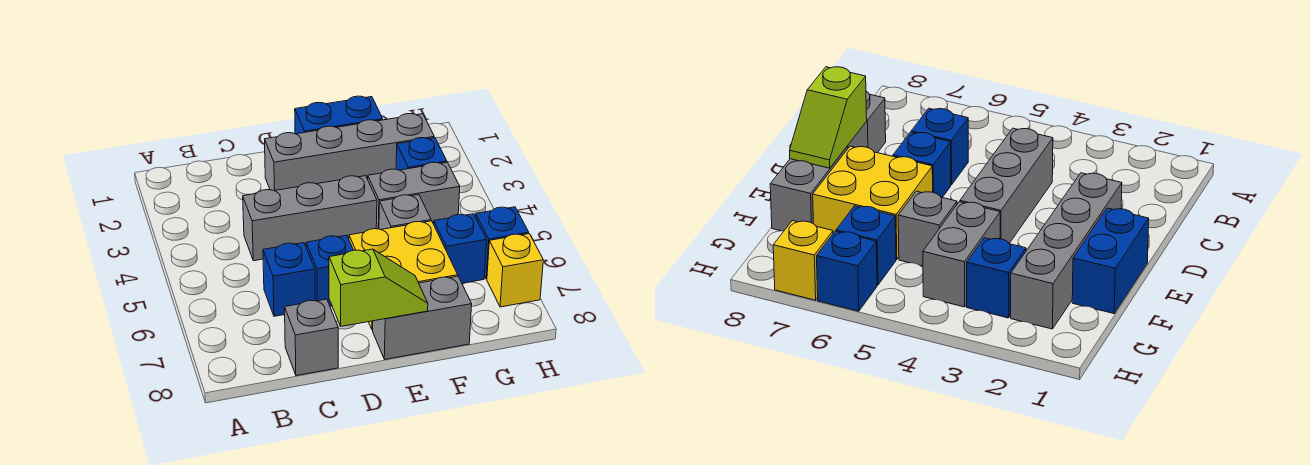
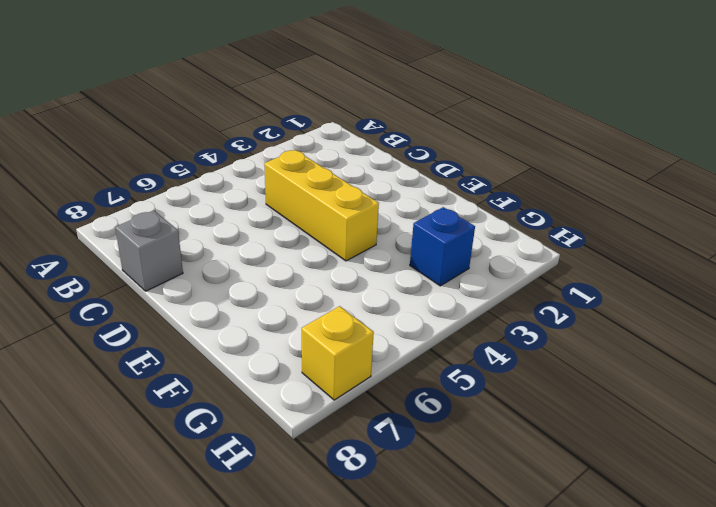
yellow 1x3 brick [264,150,379,261] -> grey 1x3 brick [243,176,377,261]
none -> blue 1x1 brick [263,243,315,316]
none -> grey 1x4 brick [265,114,434,191]
none -> blue 1x1 brick [306,235,353,307]

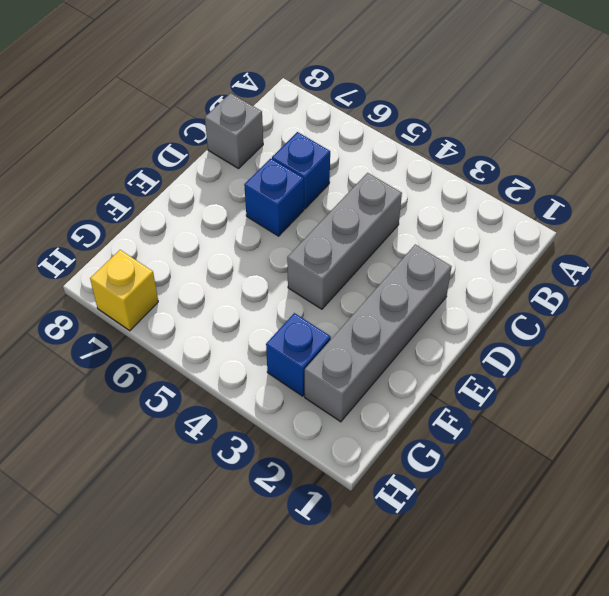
none -> blue 1x2 brick [295,96,383,134]
none -> yellow 2x2 brick [349,221,458,330]
none -> grey 1x2 brick [373,276,472,359]

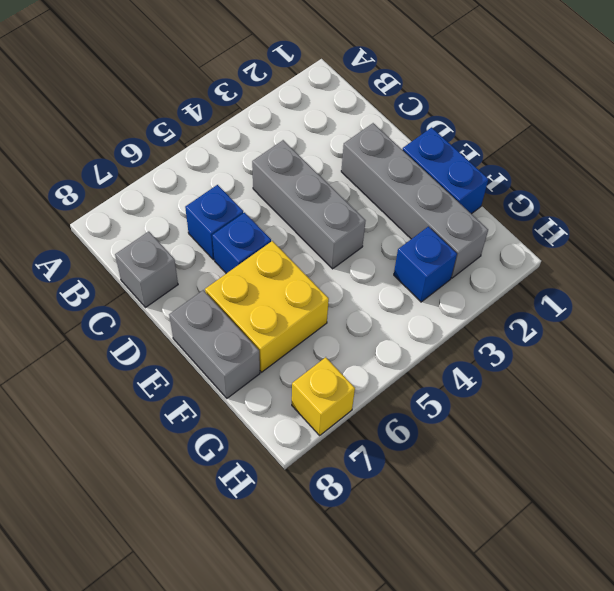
none -> grey 1x2 brick [368,162,460,229]
none -> grey 1x1 brick [379,195,431,230]
none -> blue 1x1 brick [434,214,487,283]

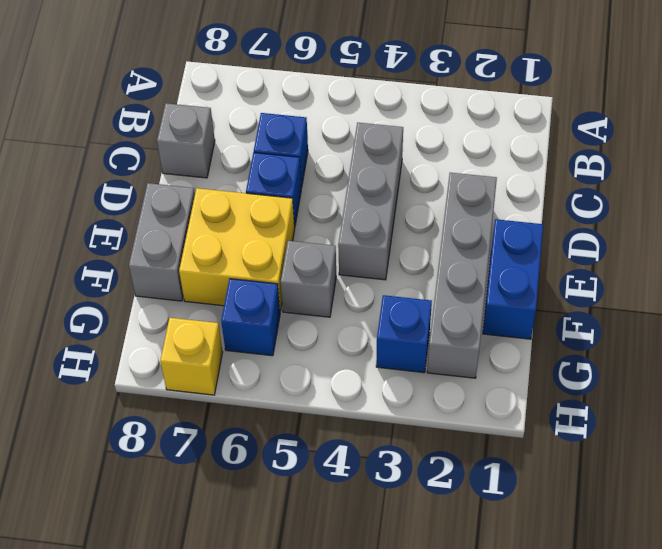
none -> grey 1x2 brick [368,162,460,229]
none -> blue 1x1 brick [476,207,529,279]
none -> lime 1x2 slope [329,249,428,326]

